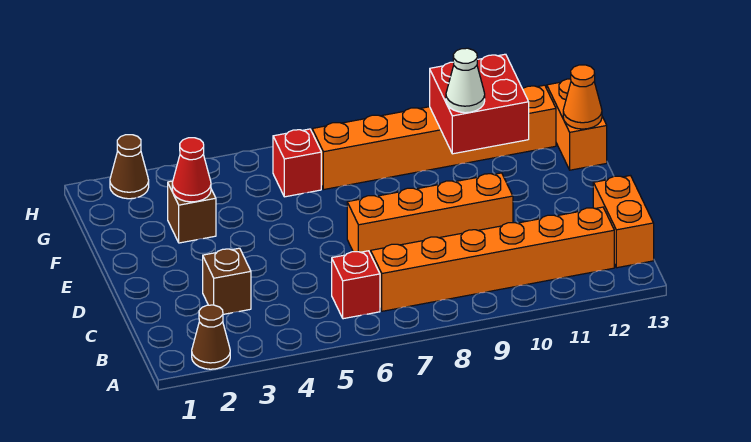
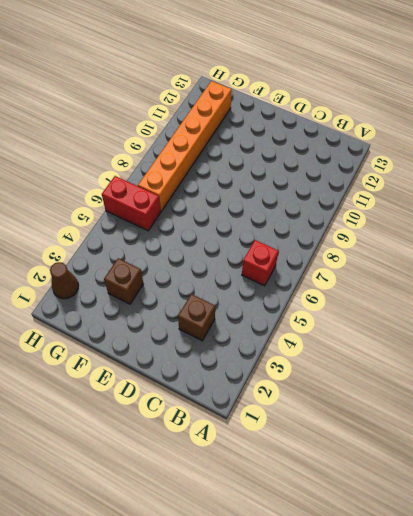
red 1x2 brick [102,176,161,231] -> red 1x1 brick [273,129,321,197]
none -> brown 1x1 cone [192,305,230,369]
none -> orange 1x6 brick [371,207,614,311]
none -> orange 1x2 brick [593,176,654,268]

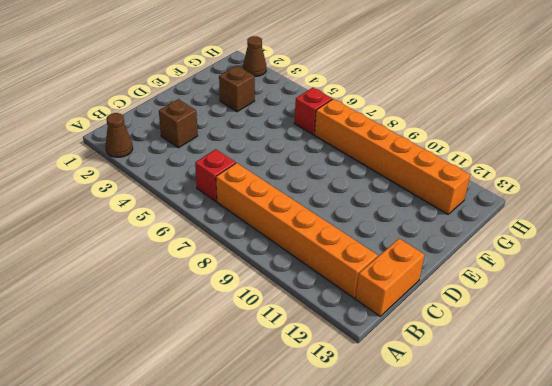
none -> orange 1x4 brick [347,173,513,254]
none -> orange 1x2 brick [547,79,607,170]
none -> red 1x1 cone [172,138,211,202]

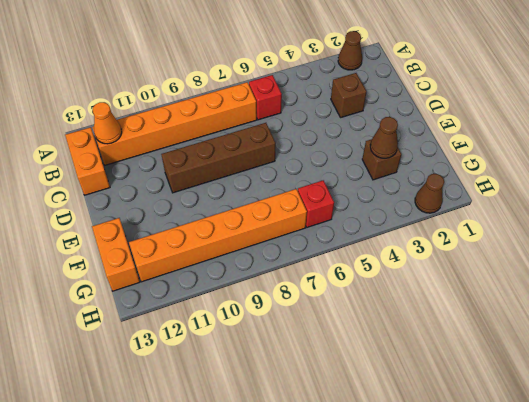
orange 1x1 cone [93,102,122,144] -> orange 1x1 cone moved to [563,65,602,129]
brown 1x4 brick [161,123,275,193] -> orange 1x4 brick [347,173,513,254]
brown 1x1 cone [370,117,398,158] -> red 1x1 cone [172,138,211,202]
none -> red 2x2 brick [430,54,529,154]
none -> white 1x1 cone [446,48,485,113]

